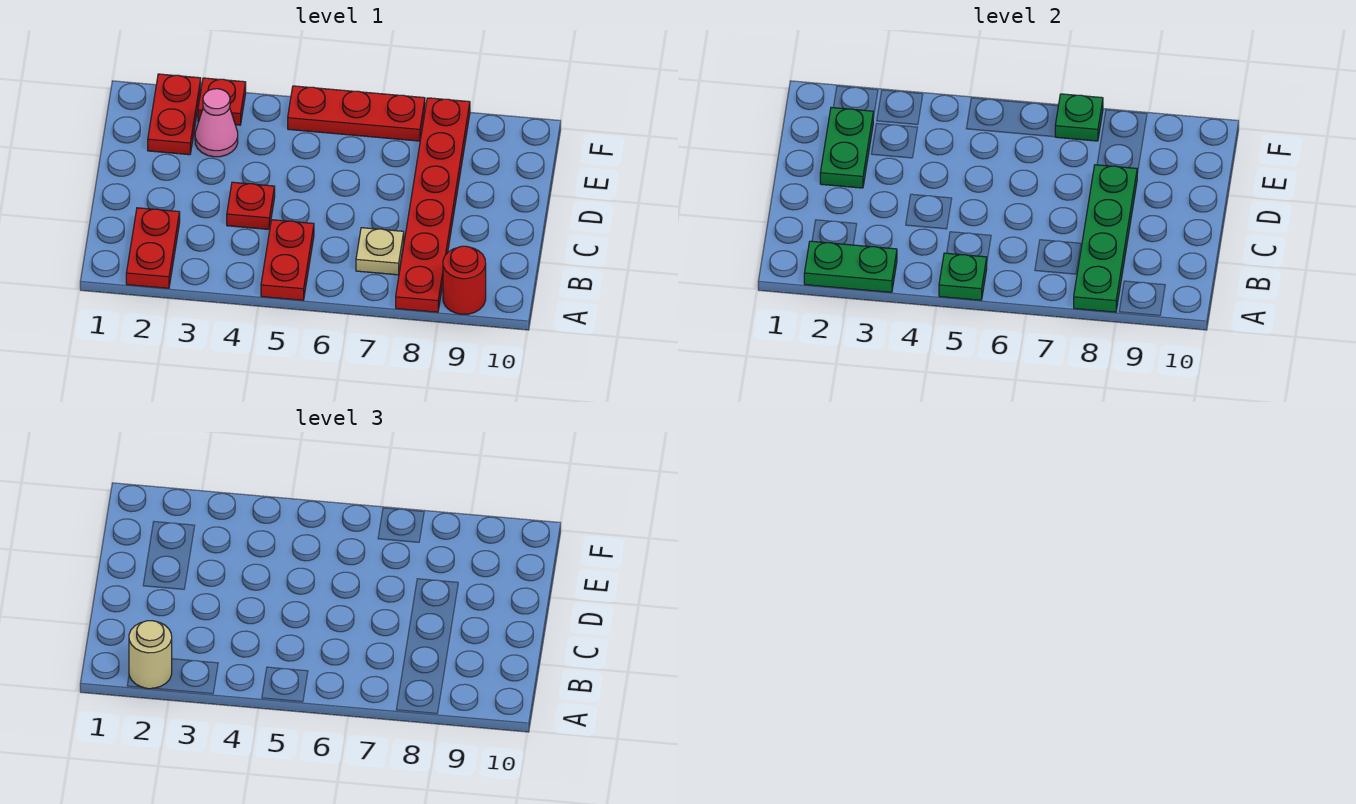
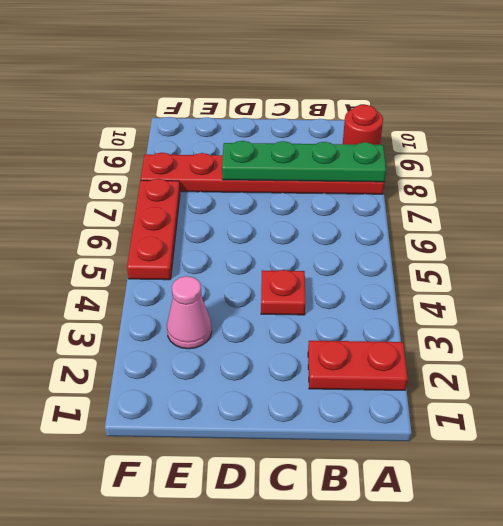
none -> red 1x2 plate [261,220,314,300]
none -> tan 1x1 plate [356,228,404,275]
none -> red 1x2 plate [148,74,201,155]

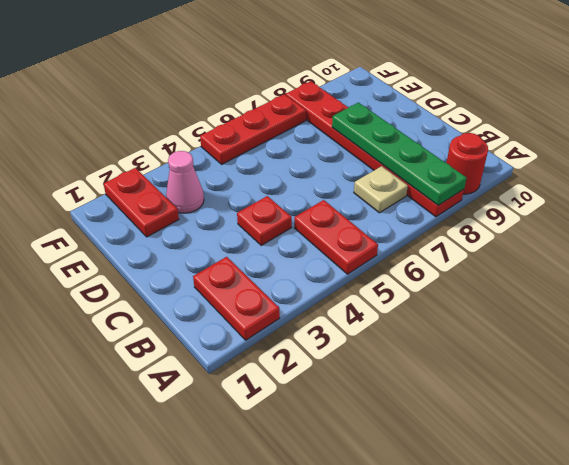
none -> red 1x1 plate [198,78,246,125]
none -> green 1x2 plate [804,241,897,292]
none -> green 1x1 plate [939,253,987,300]

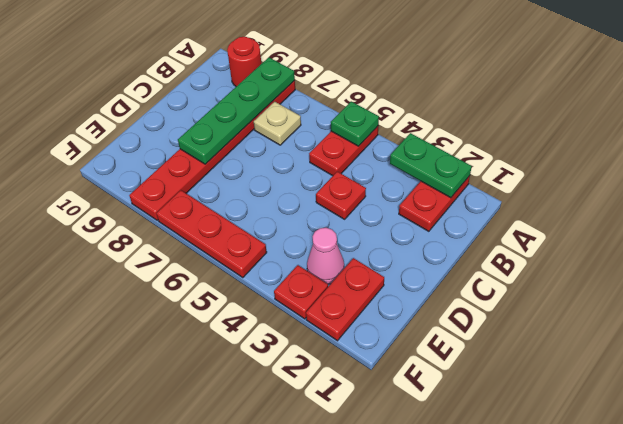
none -> green 1x2 plate [820,108,873,188]
none -> green 1x1 plate [1055,94,1103,141]
none -> tan 1x1 round brick [129,621,172,689]

